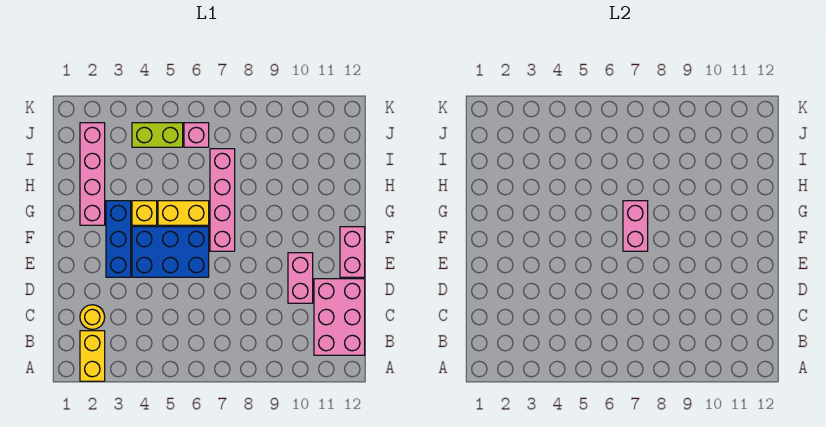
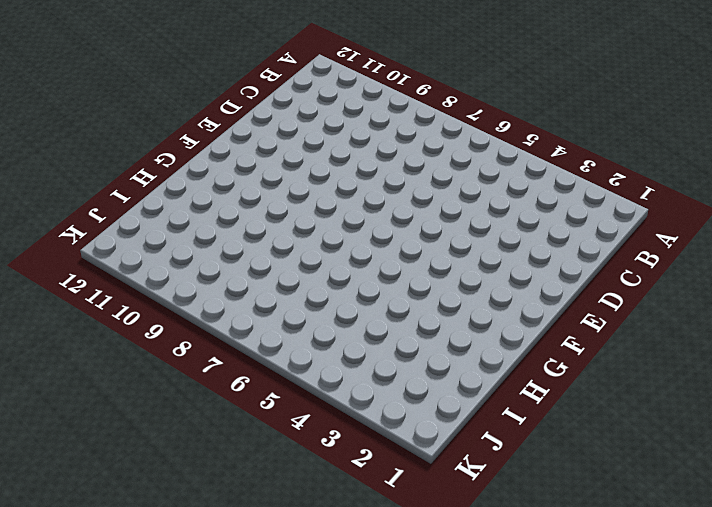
none -> yellow 1x2 brick [80,331,105,381]
none -> pink 2x3 brick [314,279,365,355]
none -> yellow 1x1 round brick [80,305,105,329]

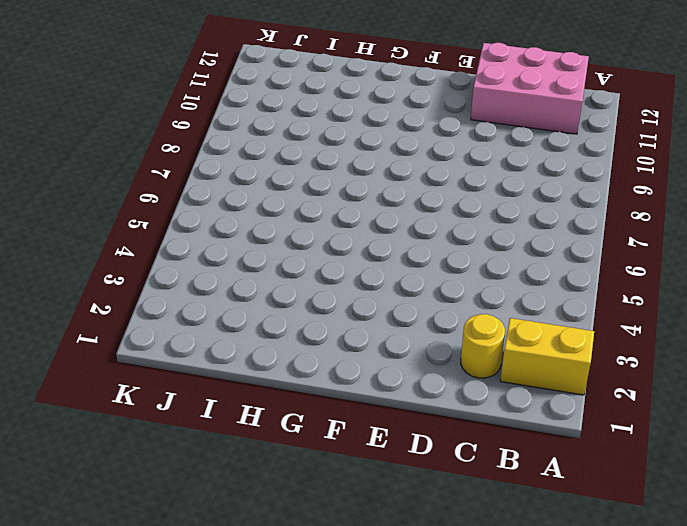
none -> pink 1x2 brick [288,253,313,303]
none -> blue 1x3 brick [106,201,131,277]
none -> blue 2x3 brick [132,227,209,277]

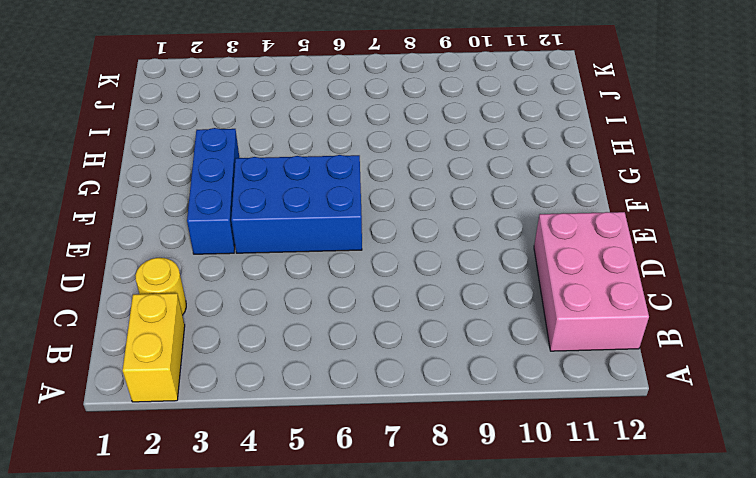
none -> pink 1x2 brick [288,253,313,303]
none -> pink 1x2 brick [340,227,365,277]
none -> pink 1x4 brick [210,149,235,251]

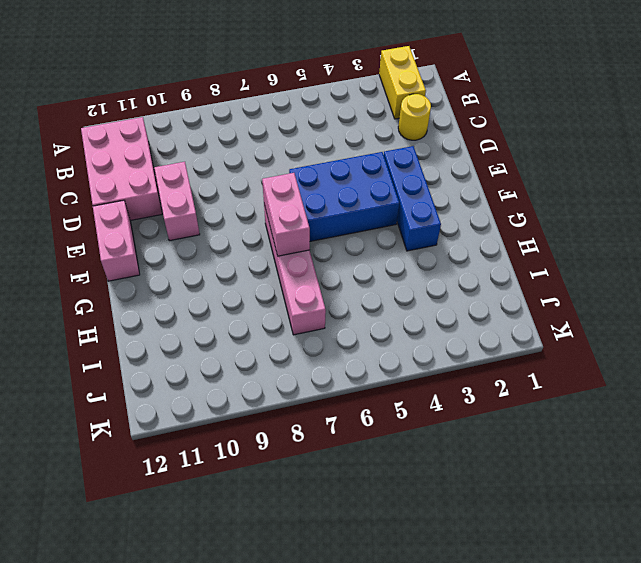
none -> pink 1x4 brick [80,123,105,225]
none -> yellow 1x1 brick [132,201,157,225]
none -> yellow 1x2 brick [158,201,209,225]

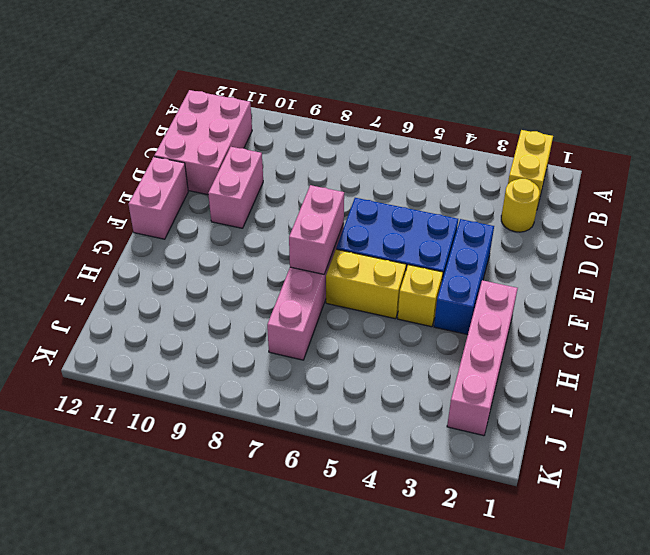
none -> lime 1x2 brick [132,123,183,147]
none -> pink 1x1 brick [184,123,209,147]

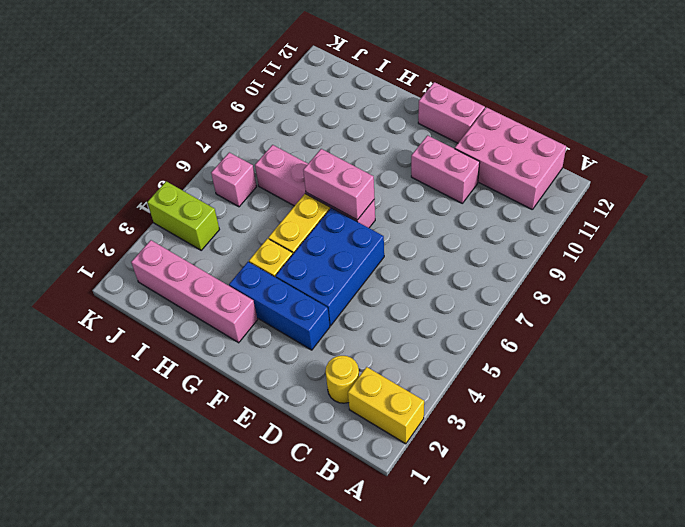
lime 1x2 brick [147,181,219,250] -> lime 1x2 brick turned to [132,123,183,147]

